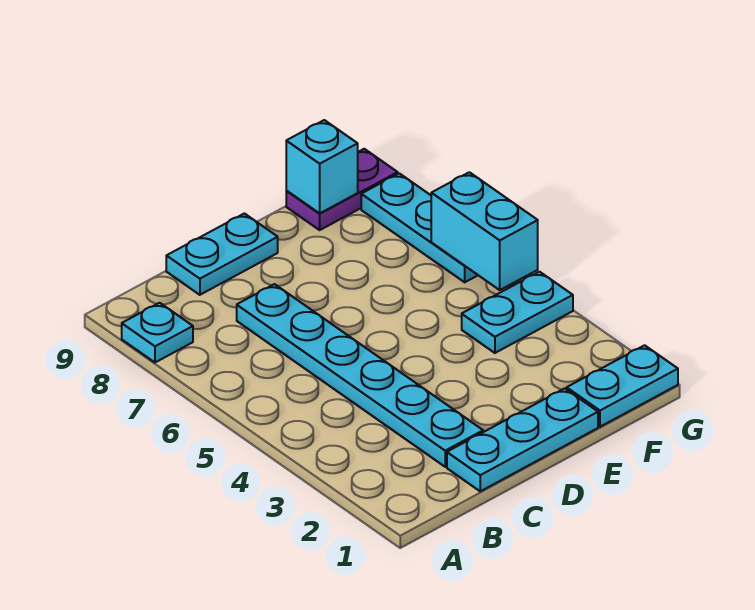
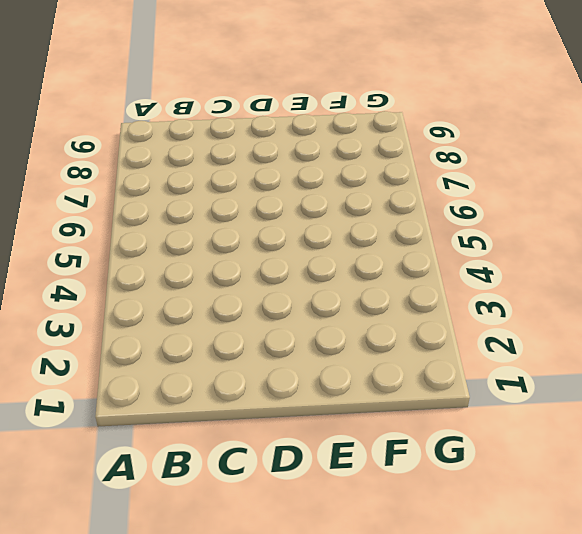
none -> cyan 1x1 plate [122,303,193,362]
none -> cyan 1x3 plate [447,388,598,491]

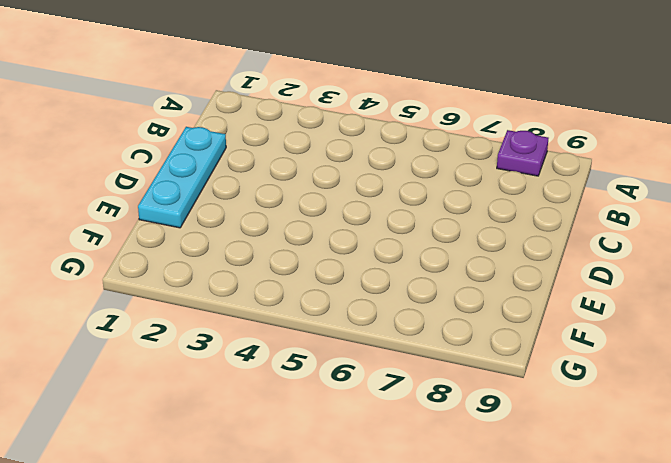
purple 1x1 plate [497,130,548,176] -> cyan 1x1 plate [122,303,193,362]
none -> cyan 1x6 plate [237,284,483,467]
none -> cyan 1x2 plate [166,214,278,295]

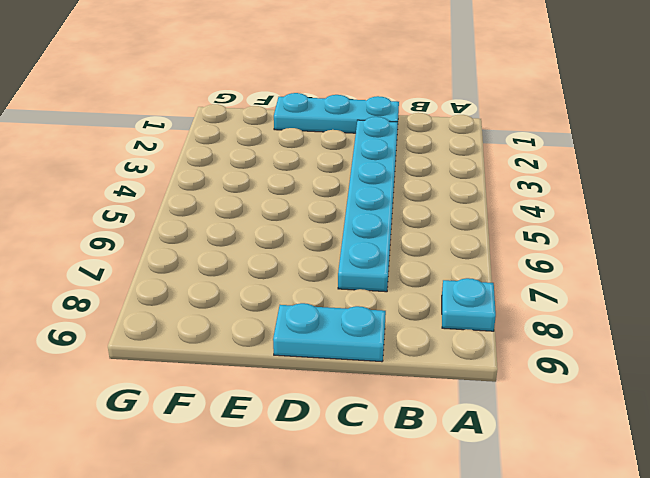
none -> cyan 1x2 plate [567,345,678,427]
none -> cyan 1x2 plate [462,272,573,353]

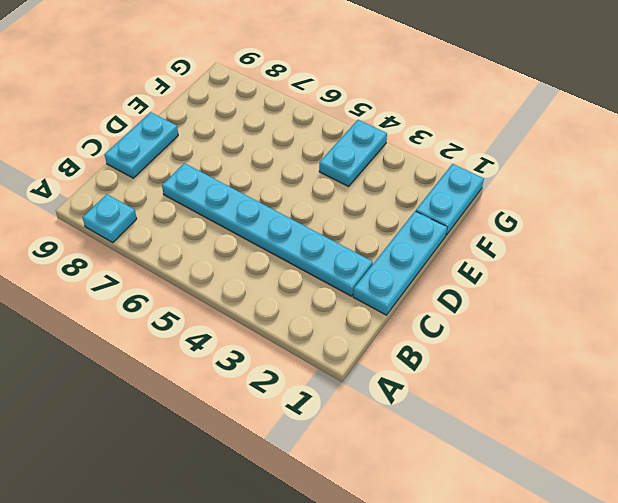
none -> purple 1x2 plate [286,149,398,230]
none -> cyan 1x3 plate [361,173,478,282]

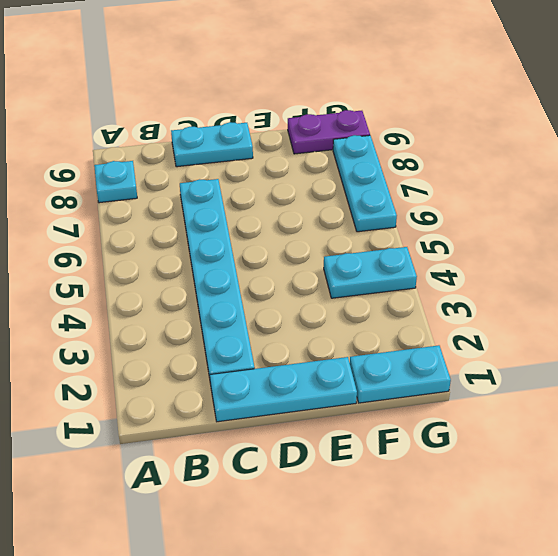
none -> cyan 1x1 brick [286,120,358,214]
none -> cyan 1x2 brick [431,172,538,290]

